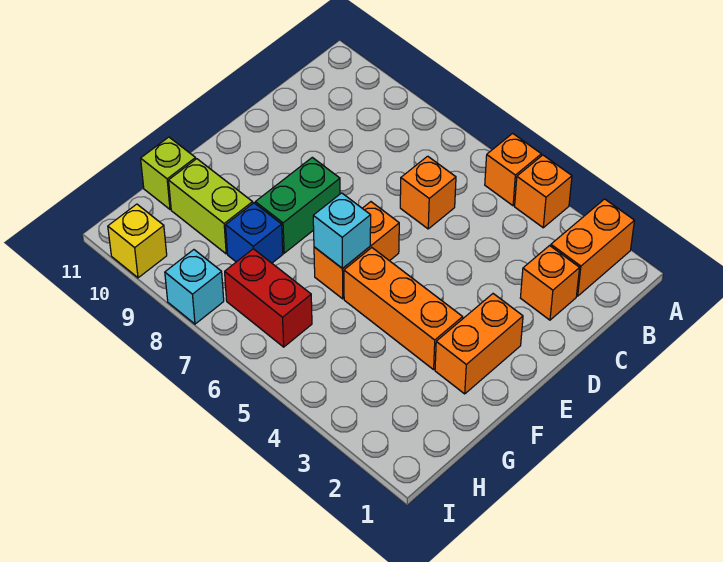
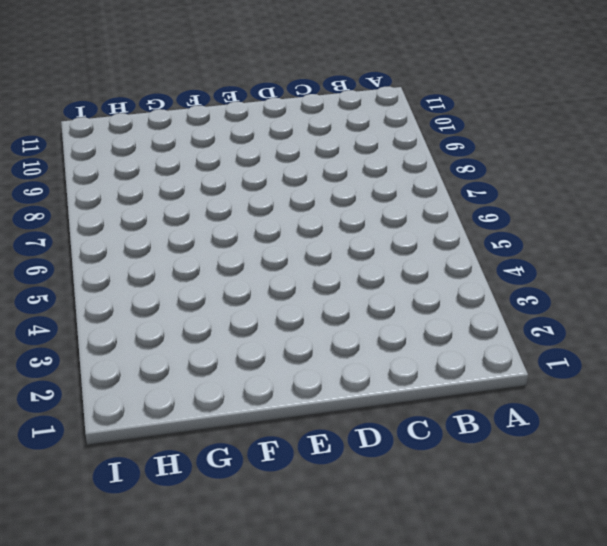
none -> orange 1x2 brick [551,199,634,296]
none -> orange 1x1 brick [515,155,572,228]
none -> orange 1x1 brick [485,133,541,206]

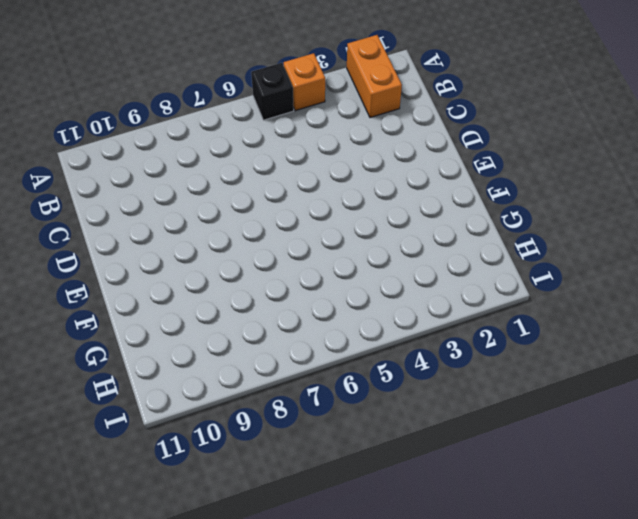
black 1x1 brick [251,63,294,120] -> orange 1x1 brick [485,133,541,206]
none -> orange 1x1 brick [520,246,579,320]
none -> orange 1x1 brick [400,156,456,229]
none -> orange 1x2 brick [435,294,523,394]

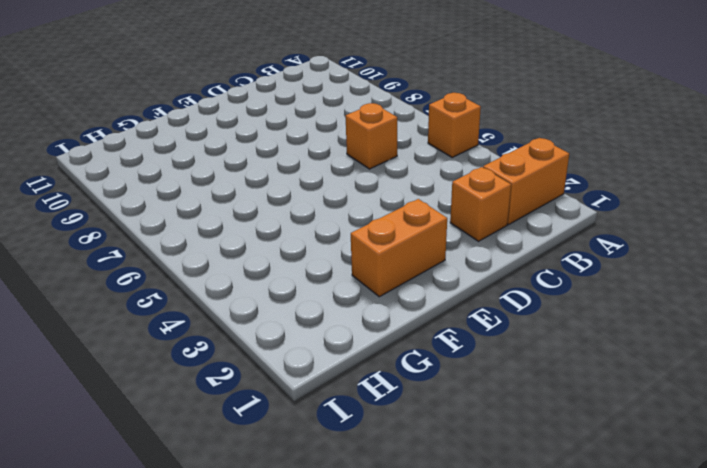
none -> orange 1x1 brick [515,155,572,228]
none -> orange 1x2 brick [314,202,399,299]
none -> green 1x2 brick [255,157,340,253]

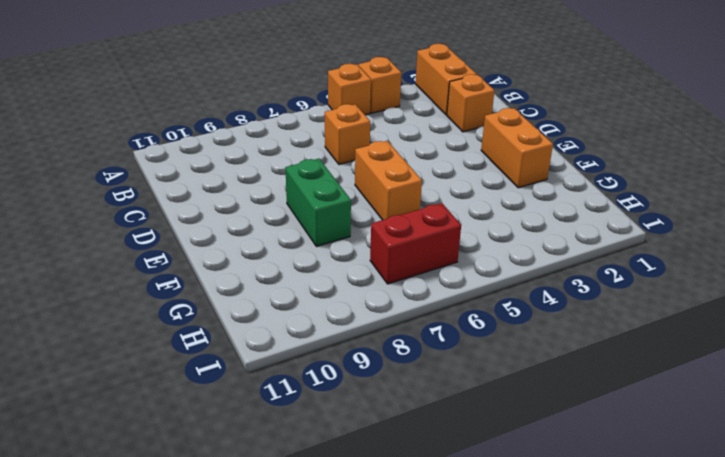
none -> orange 1x3 brick [344,248,463,370]
none -> blue 1x1 brick [226,203,283,263]
none -> lime 1x2 brick [169,159,253,254]

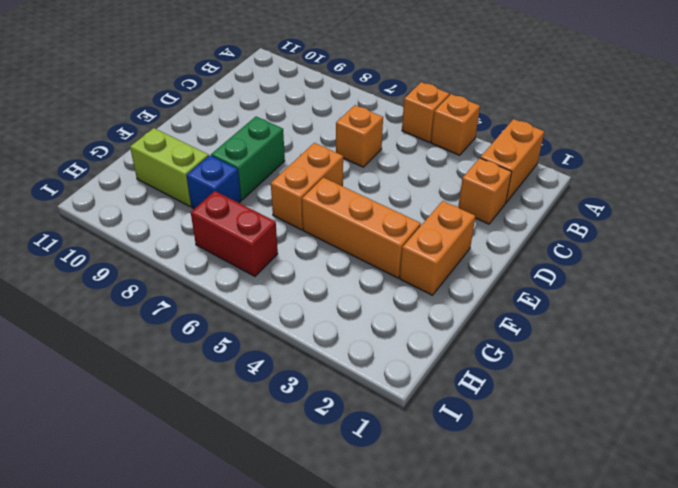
none -> lime 1x1 brick [141,137,196,209]
none -> cyan 1x1 brick [165,250,224,324]
none -> yellow 1x1 brick [108,204,167,278]

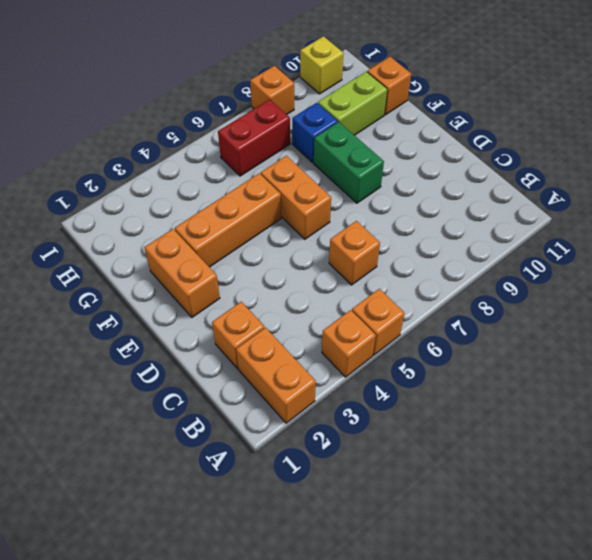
orange 1x1 brick [367,57,411,115] -> lime 1x1 brick [141,137,196,209]
orange 1x1 brick [250,66,294,115] -> cyan 1x1 brick [165,250,224,324]
none -> cyan 1x1 brick [313,193,371,269]

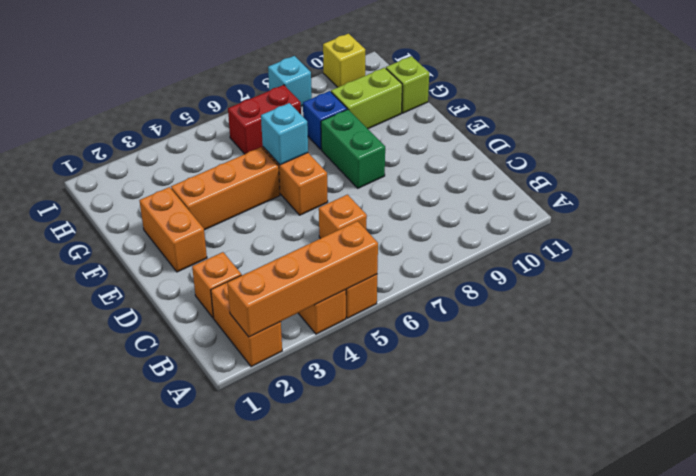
orange 1x4 brick [227,221,378,337] -> none

